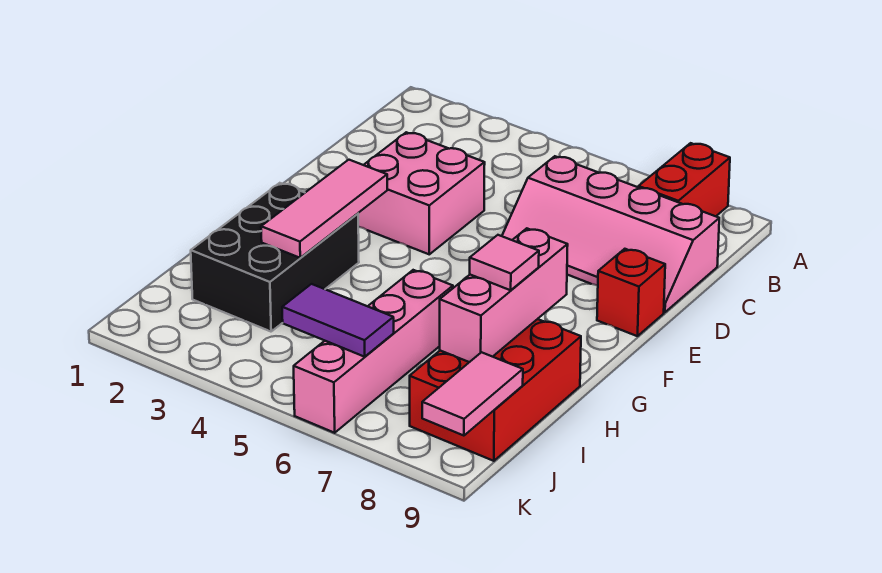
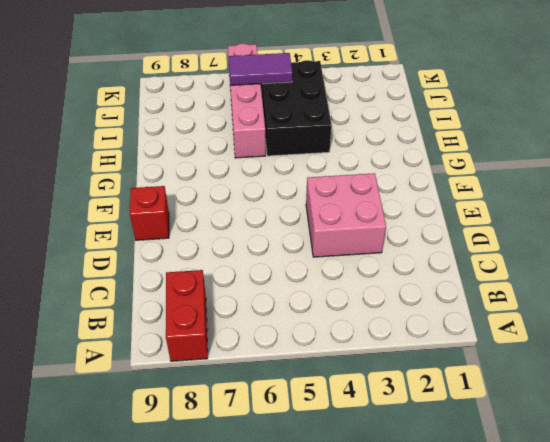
black 2x3 brick [261,60,332,156] -> black 2x3 brick moved to [191,183,359,332]
none -> pink 2x4 slope [502,156,719,312]
none -> red 2x3 brick [410,319,581,461]
none -> pink 1x3 tile [261,160,387,258]

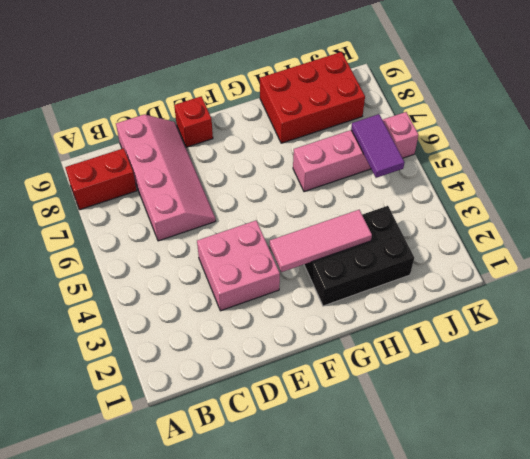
none -> pink 1x3 brick [440,228,568,362]
none -> pink 1x2 tile [422,352,523,436]
none -> pink 1x1 tile [470,235,539,290]

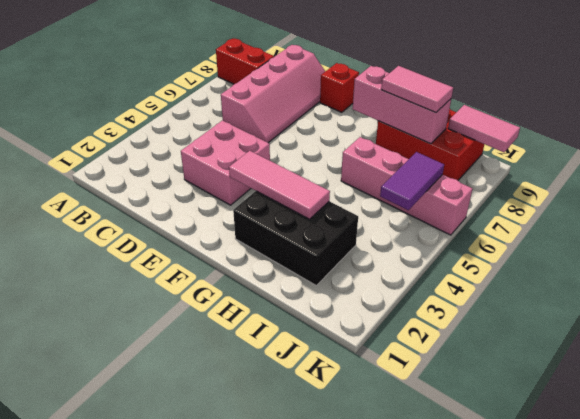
pink 1x2 tile [381,66,453,113] -> pink 1x1 tile [470,235,539,290]

